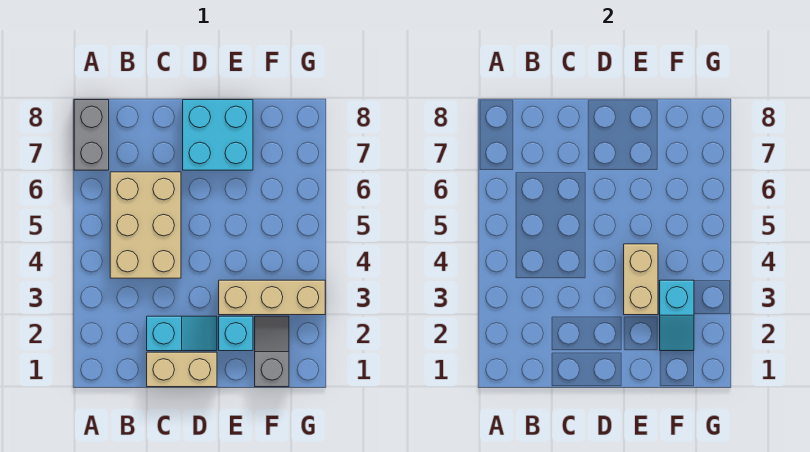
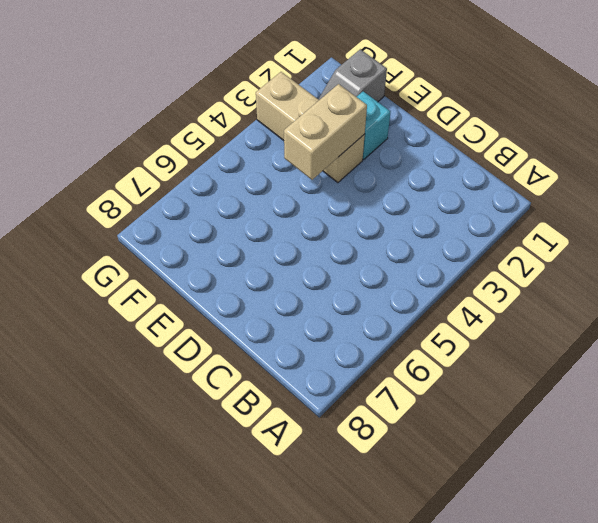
none -> grey 1x2 brick [74,100,109,170]
none -> tan 2x3 brick [110,172,181,278]

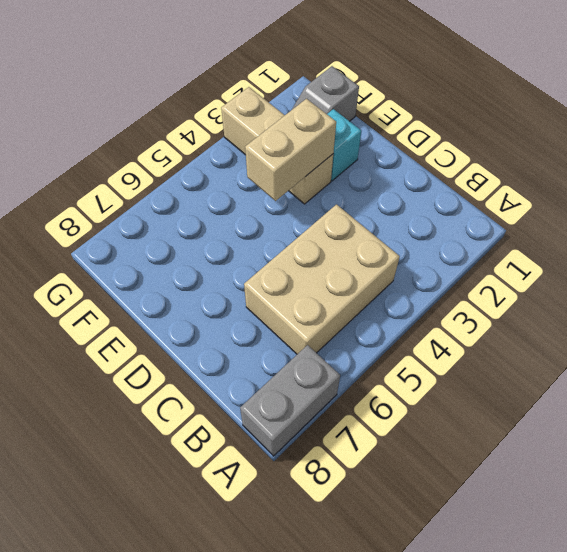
none -> tan 1x2 brick [147,352,217,387]
none -> cyan 1x2 slope [147,316,217,351]

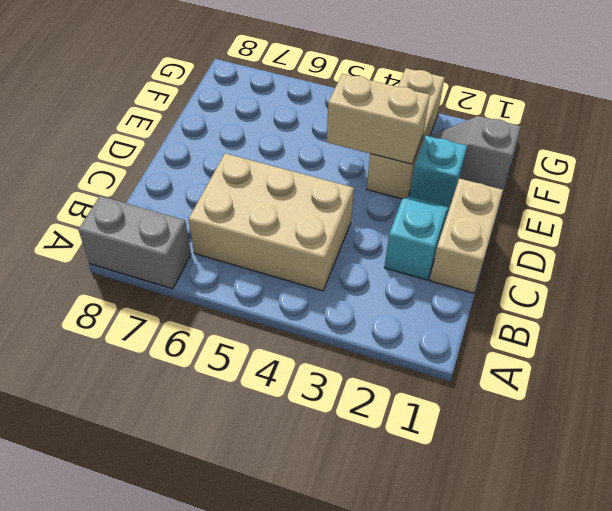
none -> cyan 2x2 brick [183,100,253,170]
none -> cyan 1x2 slope [660,280,694,351]

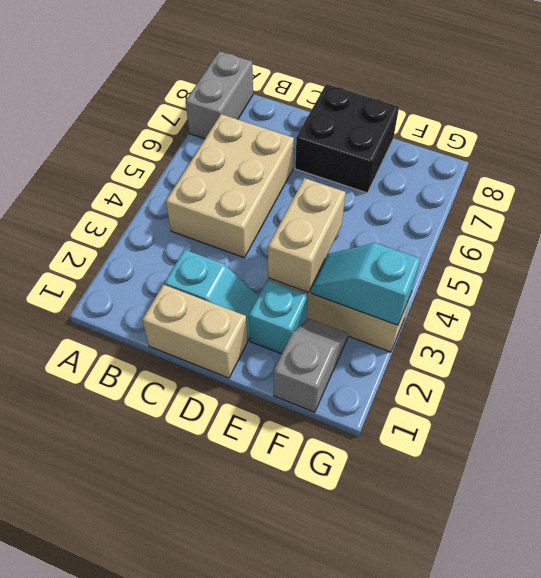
black 2x2 brick [295,84,399,193] -> cyan 2x2 brick [183,100,253,170]
cyan 1x2 slope [311,243,420,325] -> cyan 1x2 slope turned to [660,280,694,351]

